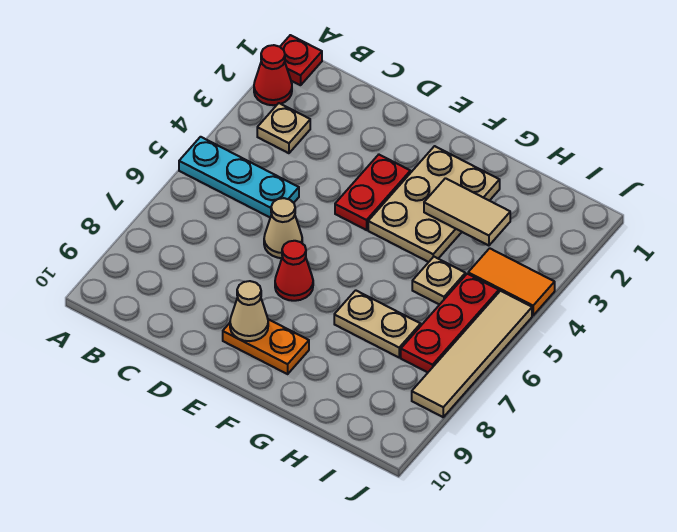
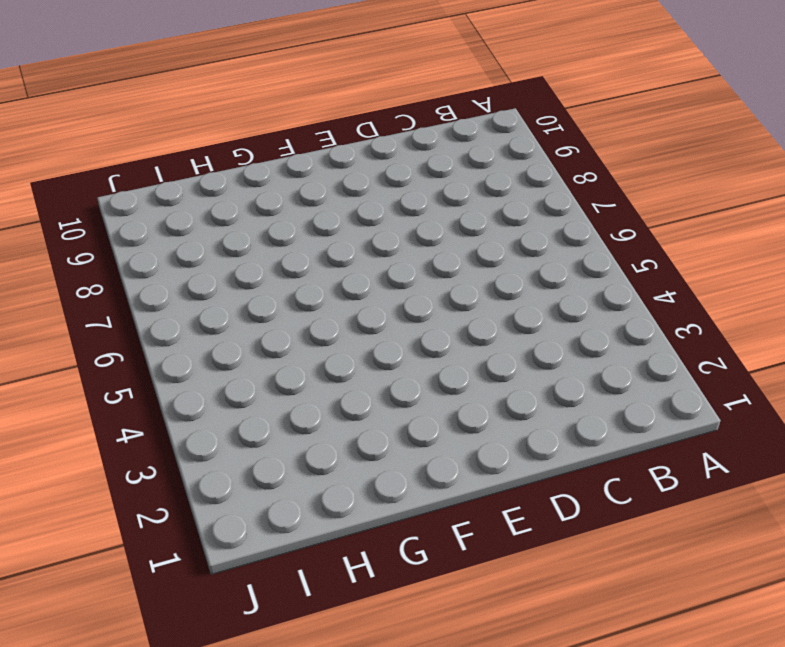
none -> red 1x1 plate [280,35,322,85]
none -> red 1x1 cone [254,45,292,105]
none -> cyan 1x3 plate [179,137,299,217]

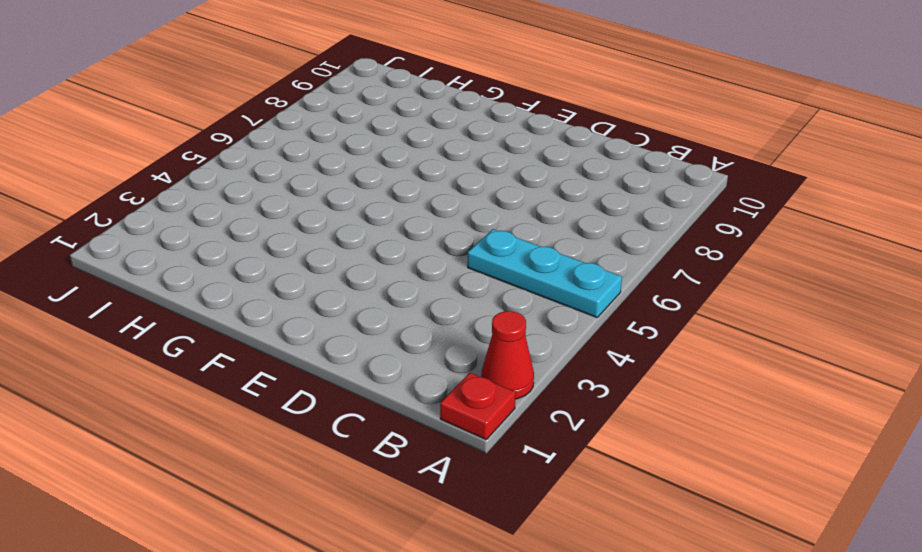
none -> tan 1x1 plate [257,103,310,153]
none -> tan 1x1 cone [264,198,302,258]
none -> red 1x2 plate [335,155,410,230]

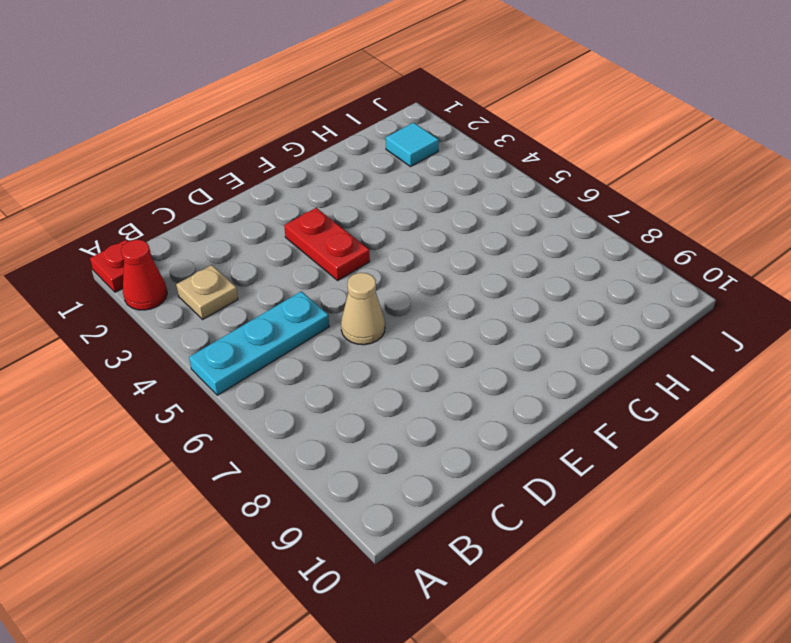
cyan 1x1 tile [386,123,439,167] -> none
none -> red 1x1 cone [275,241,313,301]
none -> orange 1x2 plate [223,319,309,374]
none -> tan 2x3 plate [368,146,500,262]

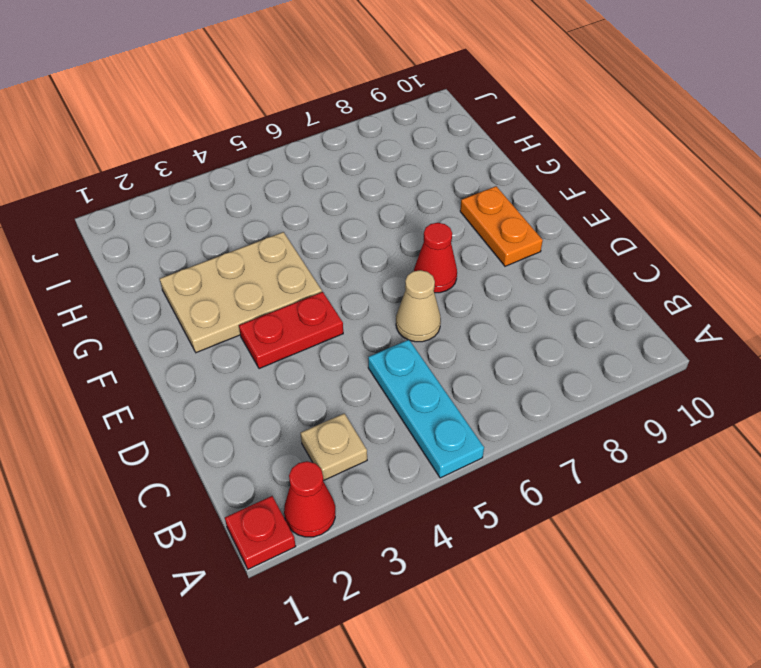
none -> tan 1x2 plate [334,290,421,357]
none -> tan 1x1 plate [412,257,465,305]
none -> orange 1x2 tile [468,248,555,315]

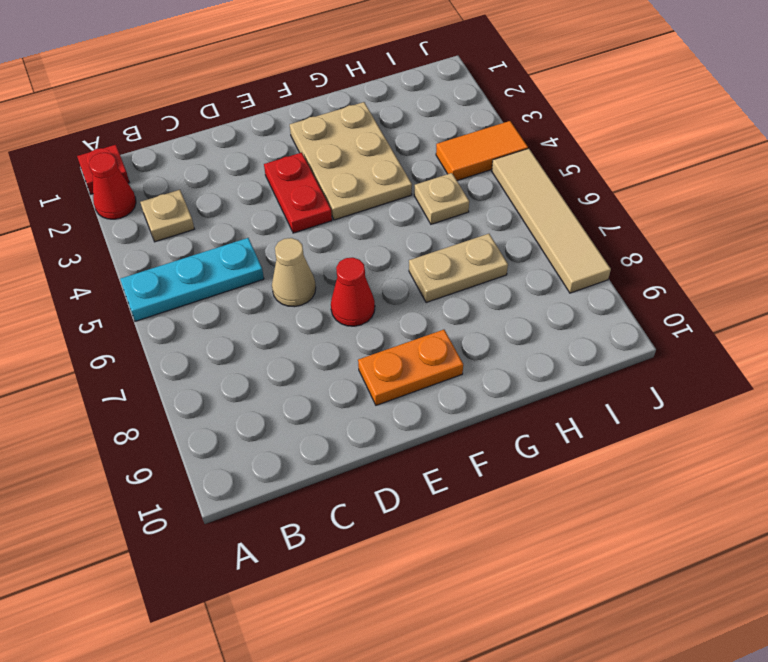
none -> red 1x3 plate [401,274,499,372]
none -> tan 1x1 cone [230,281,268,341]
none -> tan 1x2 tile [424,178,510,246]

